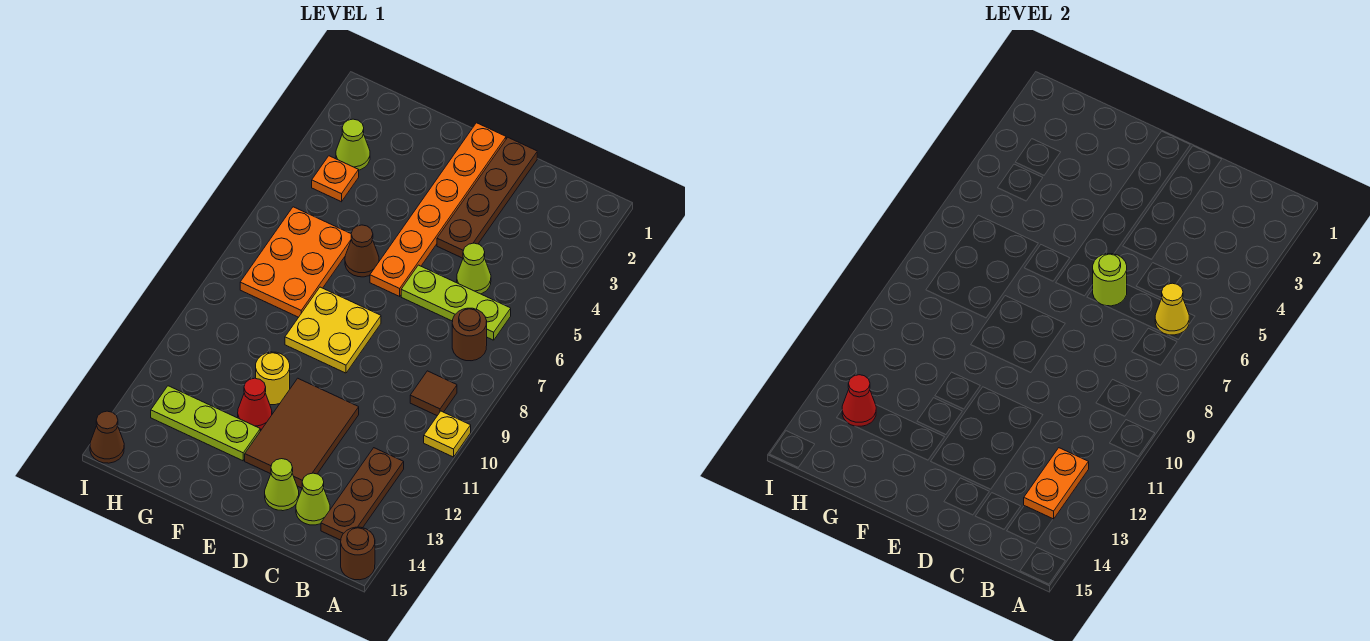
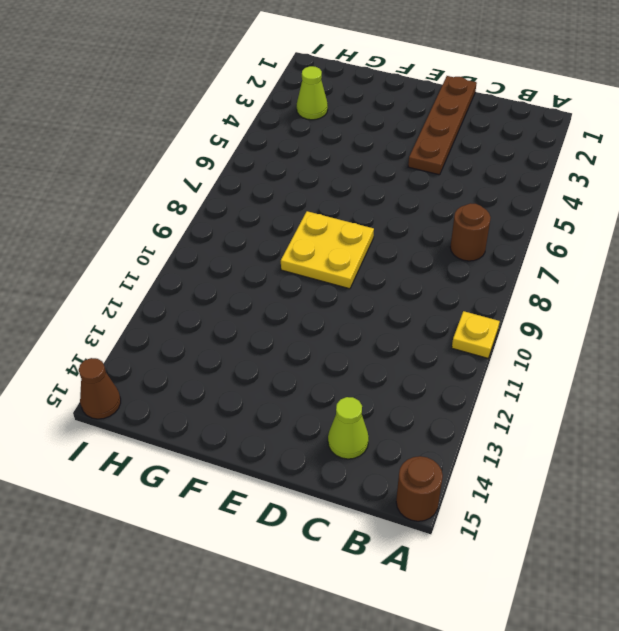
none -> lime 1x3 plate [401,265,511,340]
none -> brown 1x1 tile [410,371,457,416]
none -> brown 1x3 plate [321,448,404,540]

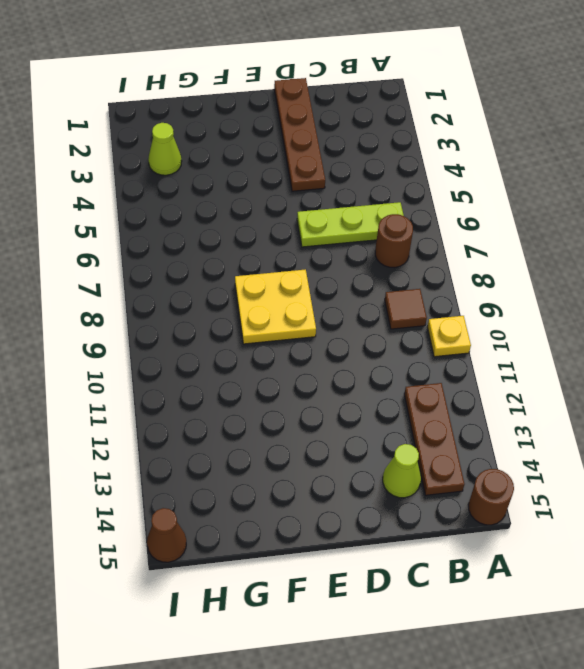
none -> lime 1x1 cone [457,243,491,294]
none -> brown 2x3 tile [245,378,359,488]
none -> lime 1x1 cone [265,459,299,511]

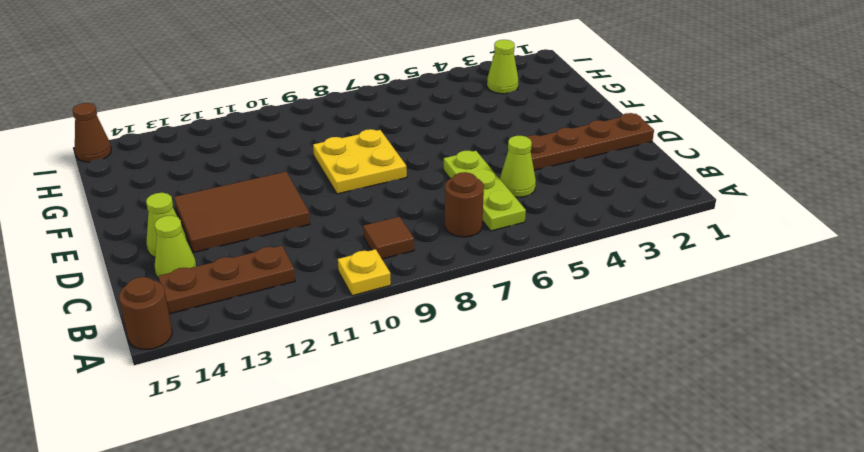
none -> orange 1x6 plate [370,123,506,296]
none -> brown 1x1 cone [345,225,379,277]
none -> yellow 1x1 round brick [256,352,290,405]

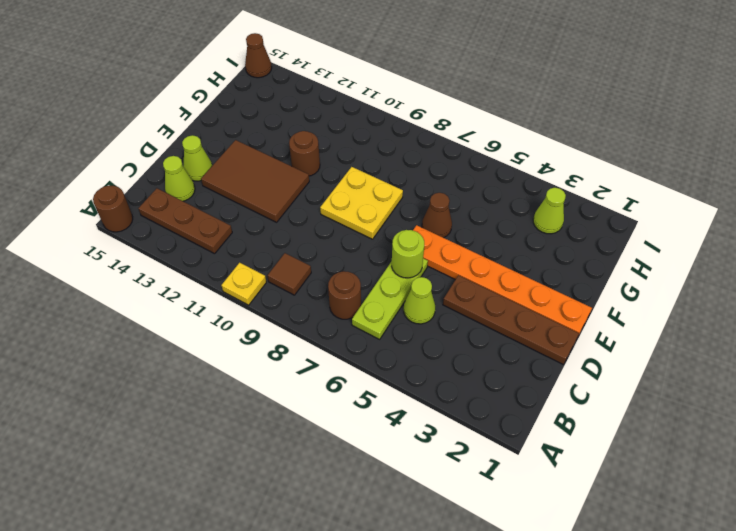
brown 1x1 round brick [289,131,320,176] -> yellow 1x1 round brick [256,352,290,405]
none -> red 1x1 cone [238,378,272,429]
none -> lime 1x3 plate [151,386,260,461]
none -> orange 2x3 plate [240,207,351,317]

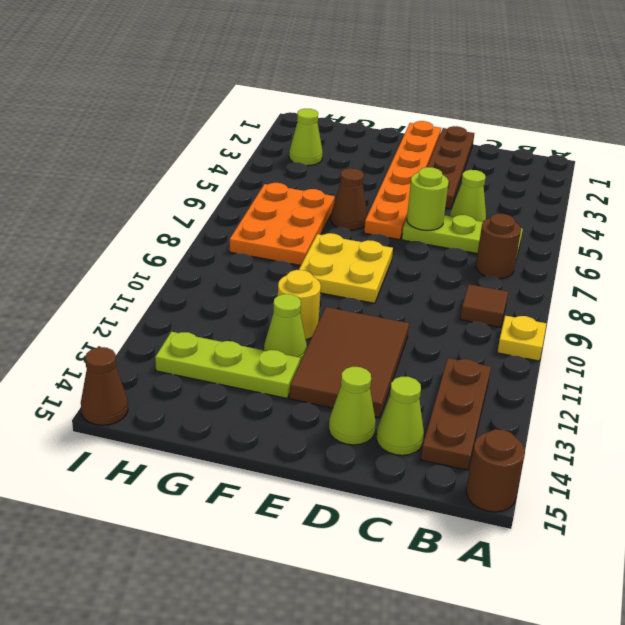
lime 1x1 cone [264,294,307,362] -> red 1x1 cone [238,378,272,429]
none -> orange 1x1 plate [312,156,359,202]
none -> yellow 1x1 cone [1155,283,1189,335]
none -> orange 1x2 plate [1024,448,1089,519]

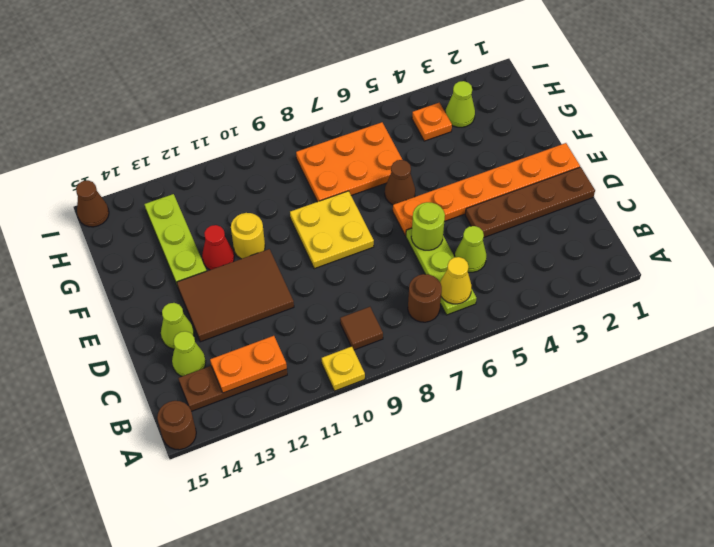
none -> red 1x1 cone [842,375,876,426]

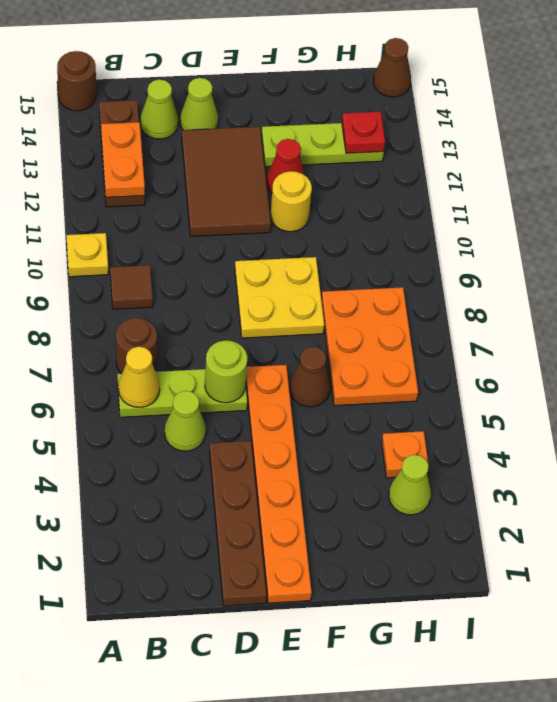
red 1x1 plate [342,112,385,153] -> red 1x1 cone [842,375,876,426]

